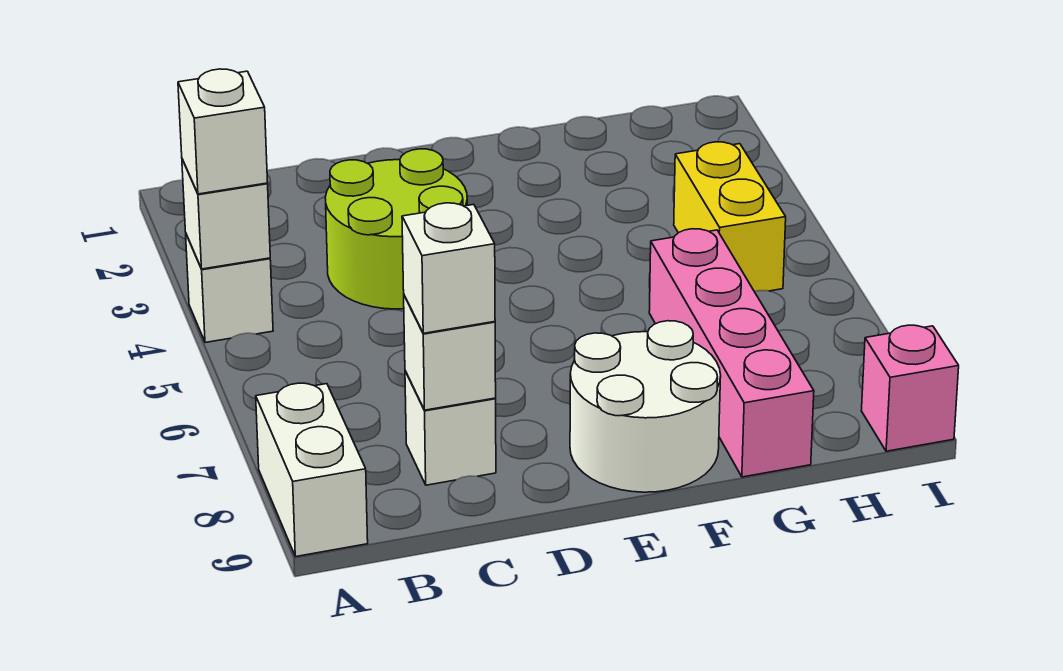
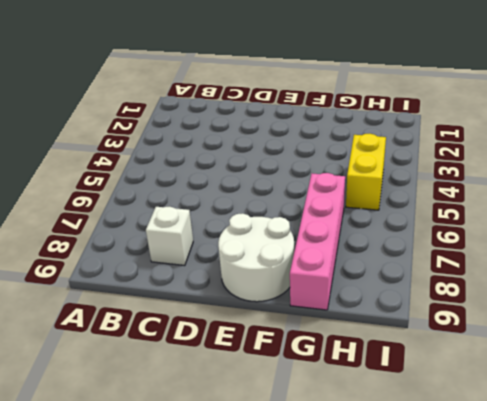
none -> white 1x1 brick [186,234,273,343]
none -> white 1x2 brick [256,383,368,557]
none -> lime 2x2 round brick [325,149,467,309]

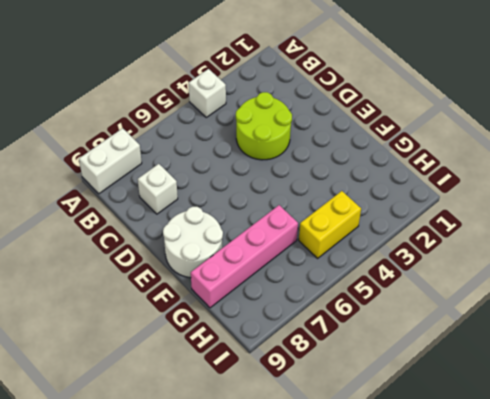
none -> pink 1x1 brick [861,325,959,451]
none -> white 1x1 brick [182,159,270,269]
none -> white 1x1 brick [404,296,496,410]

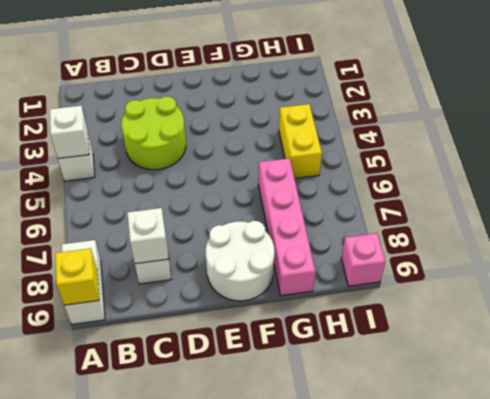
yellow 1x1 brick [55,248,99,305] -> none
none -> white 1x1 brick [178,69,268,194]
none -> white 1x1 brick [402,203,495,333]

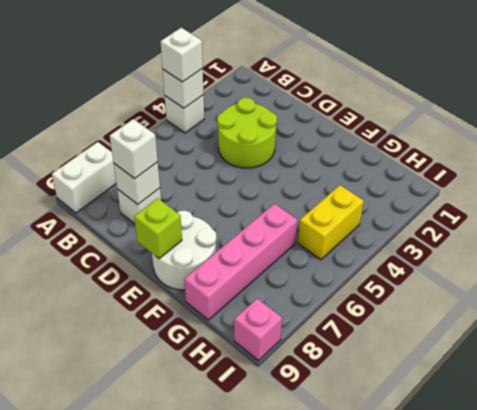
lime 1x1 brick [134,198,182,259] -> none

